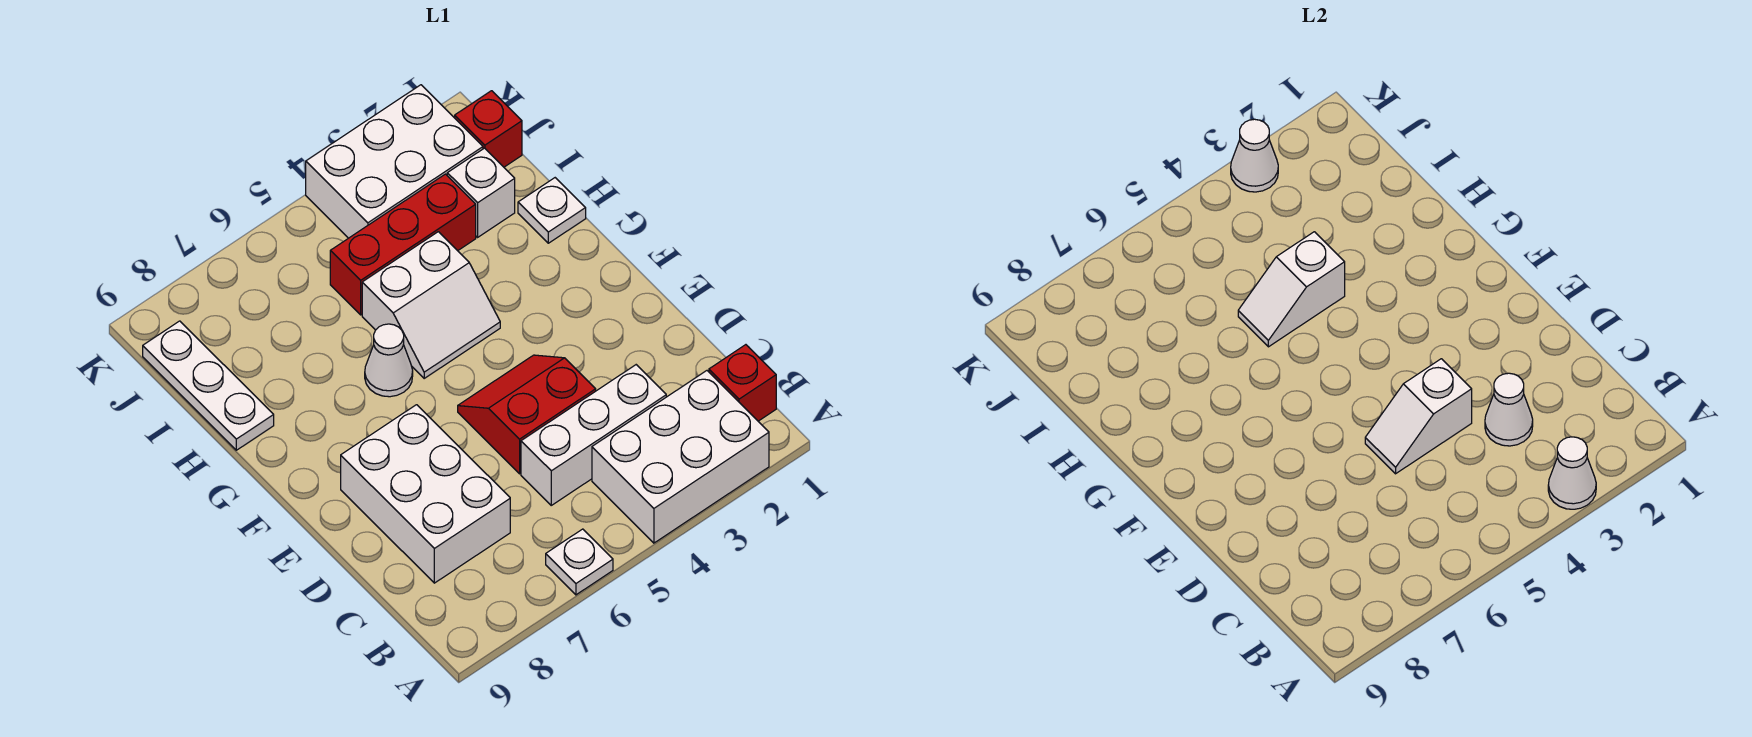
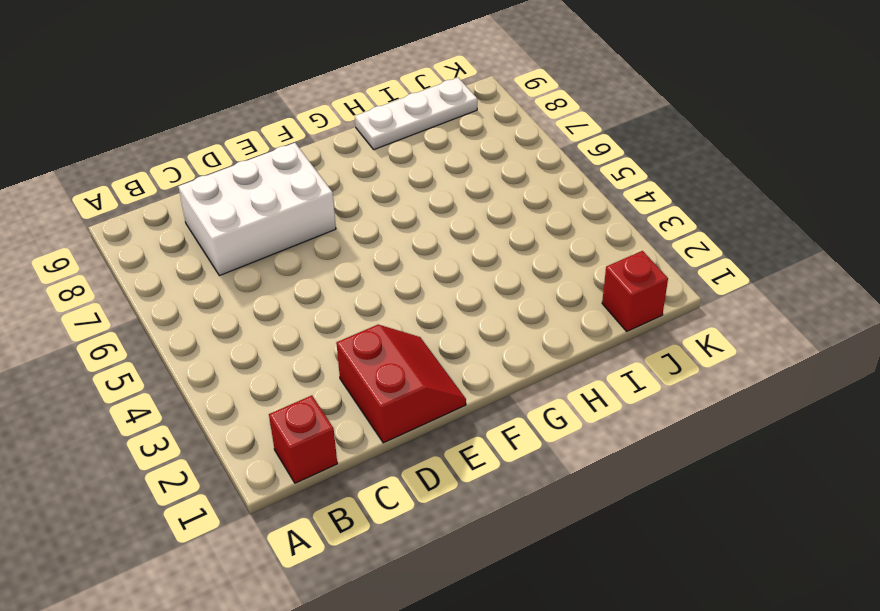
red 2x2 slope [336,325,466,443] -> red 2x2 slope moved to [458,355,596,474]
none -> white 2x3 brick [592,371,769,543]
none -> white 1x1 plate [546,529,613,595]
none -> white 1x3 brick [521,365,666,505]

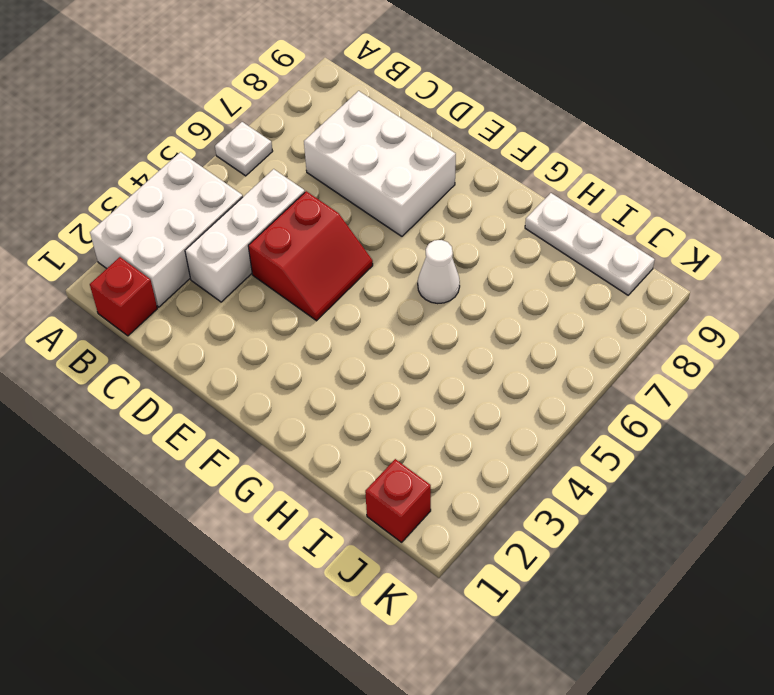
none -> white 2x2 slope [362,232,500,378]
none -> white 1x1 plate [518,178,586,243]
none -> white 1x1 brick [447,148,515,237]

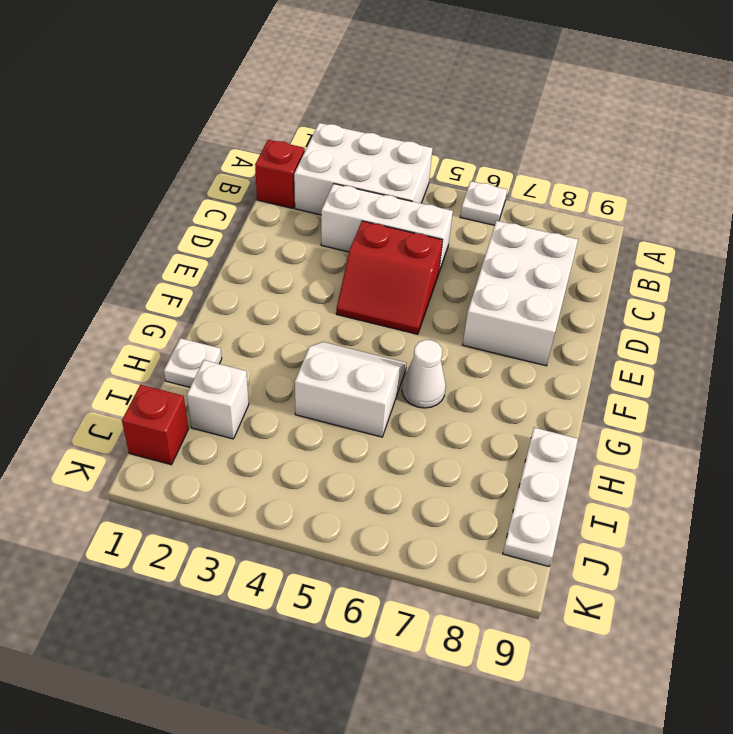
none -> red 1x3 brick [330,174,476,315]
none -> white 2x3 brick [306,85,483,238]
none -> white 1x1 cone [1548,437,1596,509]

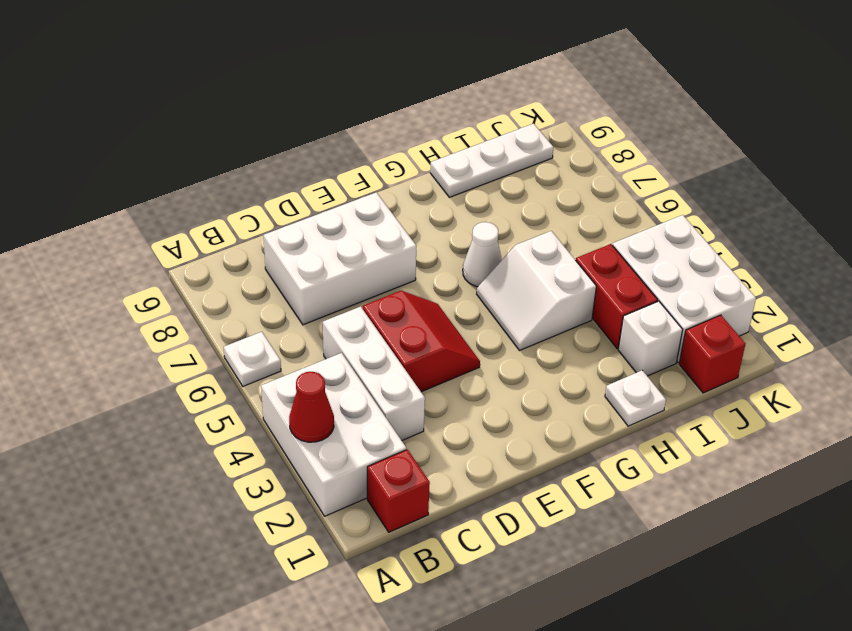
red 1x1 cone [289,372,334,442] -> white 1x1 cone [1548,437,1596,509]
red 1x2 brick [576,244,658,349] -> red 1x3 brick [330,174,476,315]
none -> white 1x1 cone [1485,373,1533,446]
none -> white 1x2 slope [1365,359,1472,474]
none -> white 1x2 slope [1238,232,1345,347]

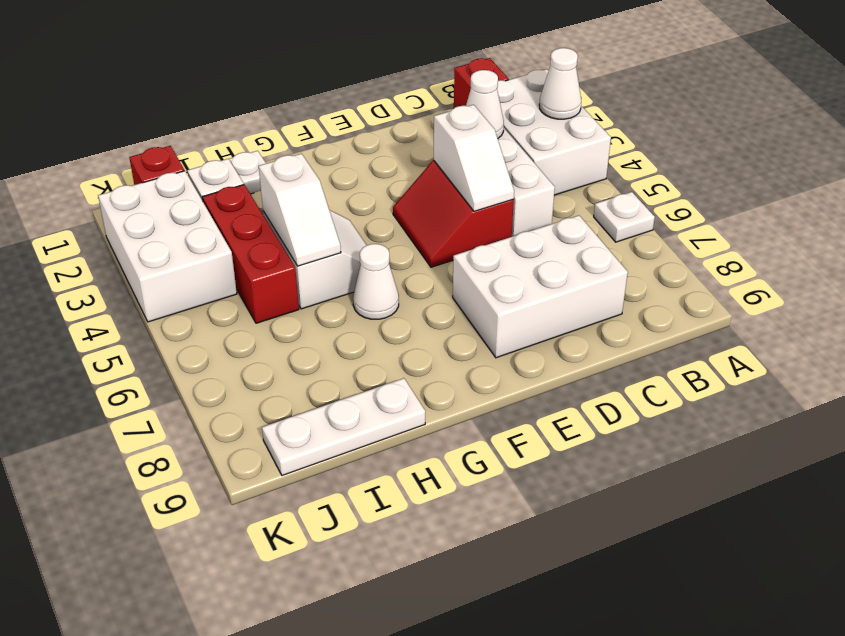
none -> white 1x1 cone [1231,119,1278,192]

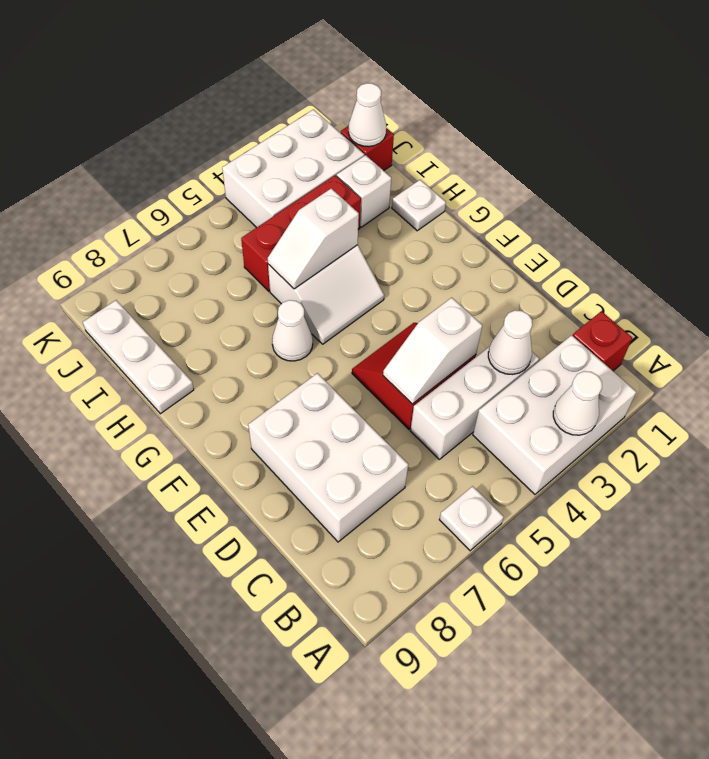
white 1x1 cone [348,83,386,147] -> white 1x1 cone moved to [1231,119,1278,192]

